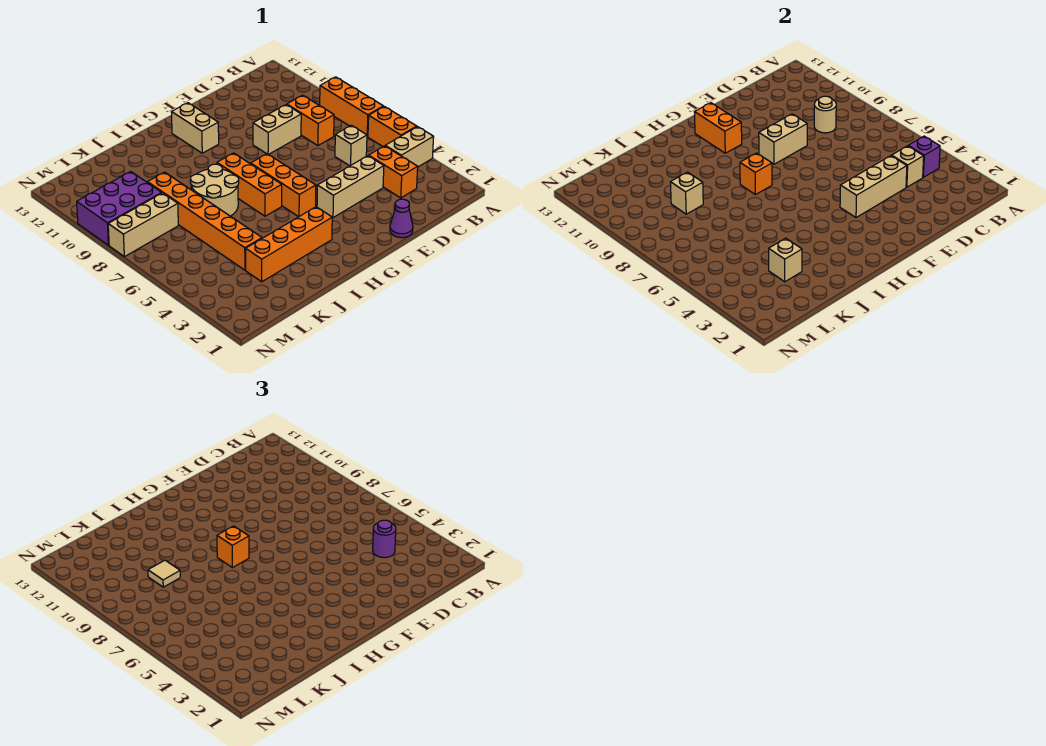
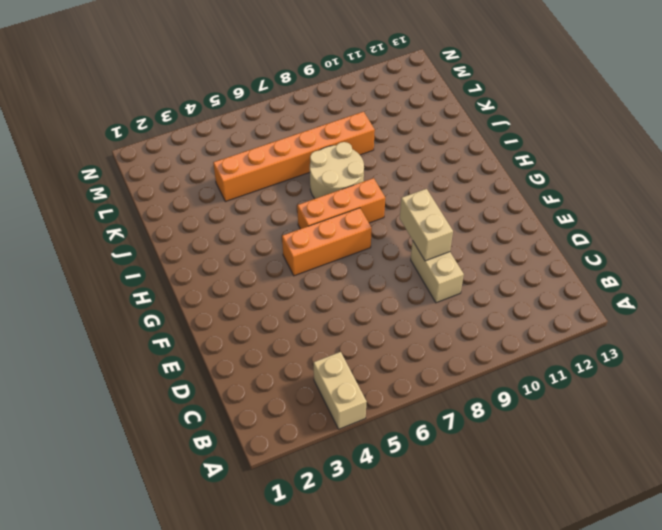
none -> orange 1x2 brick [368,106,417,146]
none -> orange 1x3 brick [320,77,383,137]
none -> orange 1x2 brick [369,146,418,198]

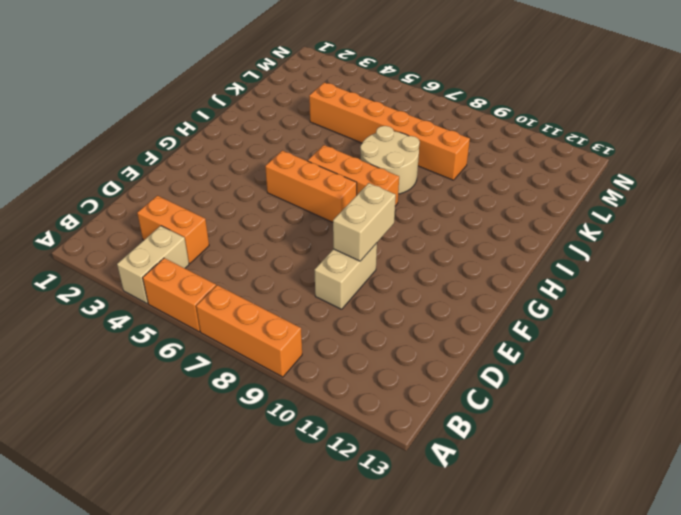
none -> tan 1x1 brick [335,125,367,166]
none -> orange 1x2 brick [287,95,334,146]
none -> tan 1x3 brick [317,156,384,218]

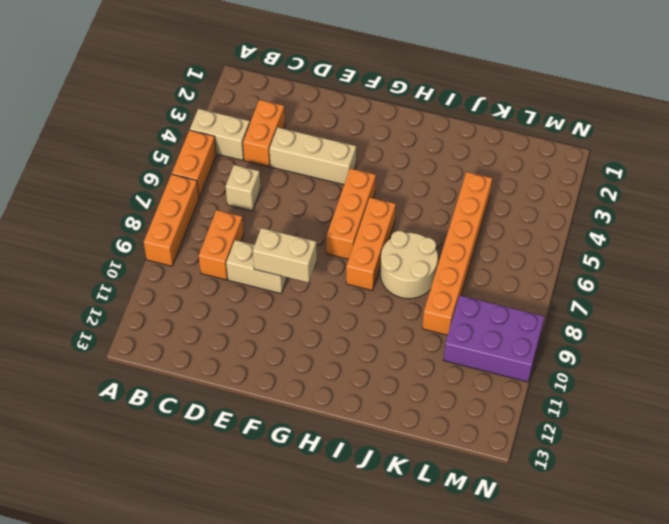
none -> purple 1x1 cone [390,199,413,238]
none -> tan 1x2 brick [172,103,219,153]
none -> orange 1x4 brick [246,207,332,282]

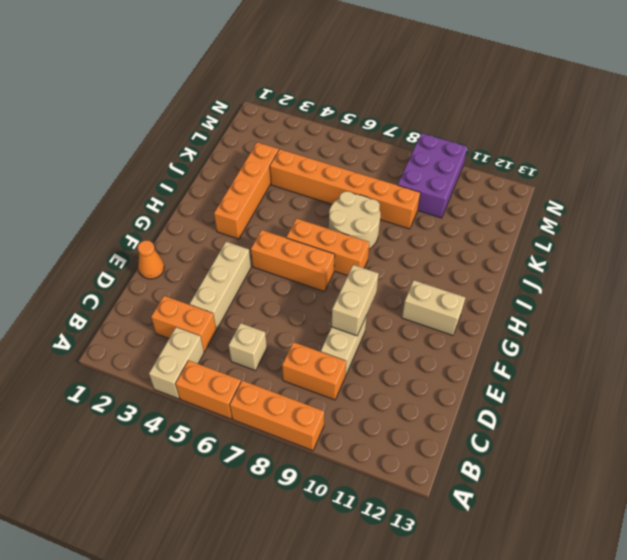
orange 1x1 cone [138,240,164,279] -> purple 1x1 cone [390,199,413,238]
none -> tan 1x3 brick [108,193,178,257]
none -> purple 1x1 brick [909,136,940,177]
none -> tan 1x1 brick [892,146,924,187]

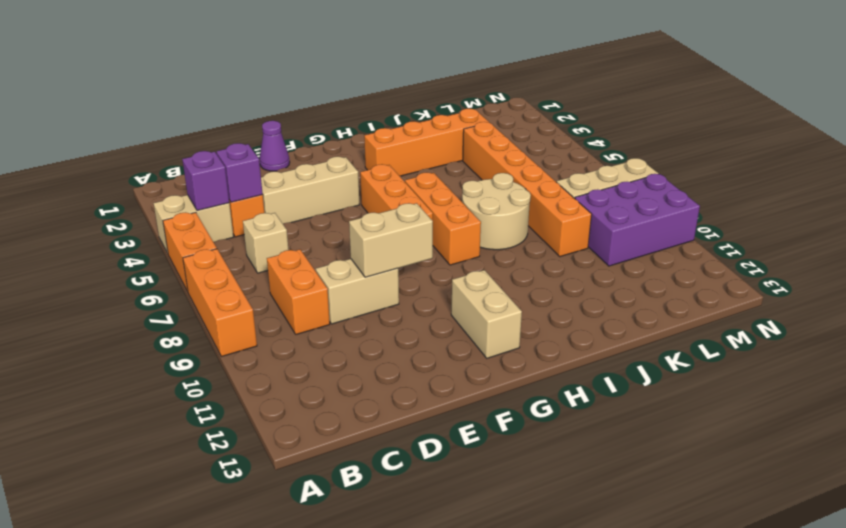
purple 1x1 brick [217,143,263,202] -> tan 1x1 brick [892,146,924,187]
none -> tan 1x1 round brick [814,96,836,133]
none -> tan 1x3 brick [840,156,907,218]
none -> orange 1x2 brick [695,103,742,153]

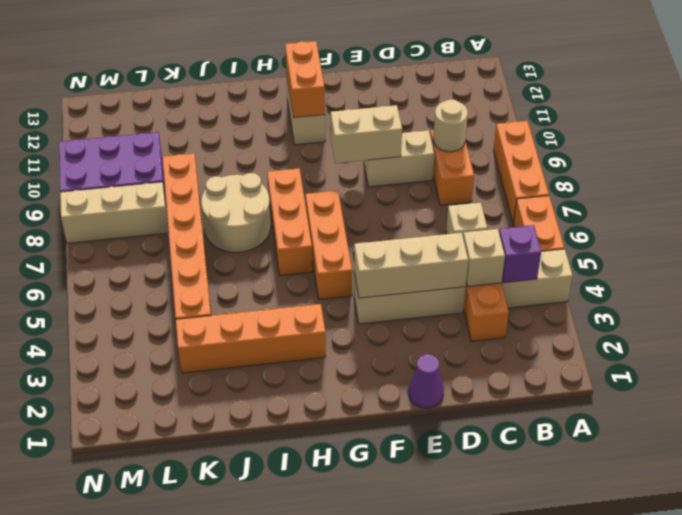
none -> orange 1x1 brick [740,153,772,195]
none -> tan 1x1 brick [769,238,802,282]
none -> tan 1x1 brick [670,172,703,214]

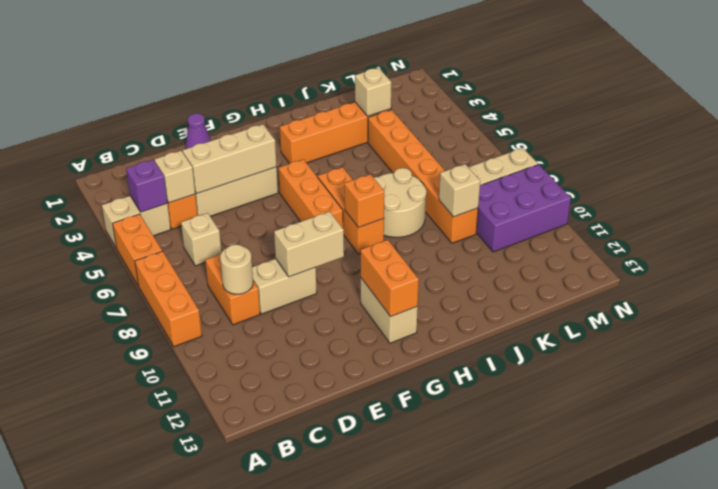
none -> purple 1x1 round brick [373,520,396,558]
none -> orange 1x1 brick [217,526,249,568]
none -> tan 1x1 tile [148,560,180,587]

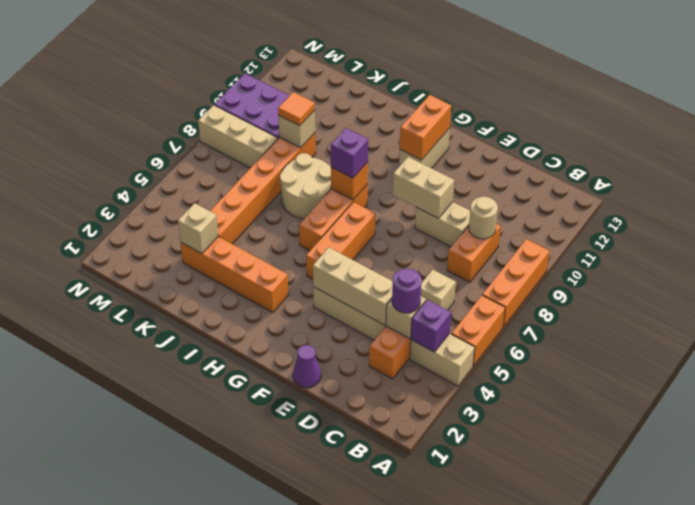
purple 1x1 brick [331,128,368,178] -> orange 1x1 brick [217,526,249,568]
orange 1x1 tile [278,92,315,126] -> tan 1x1 tile [148,560,180,587]

